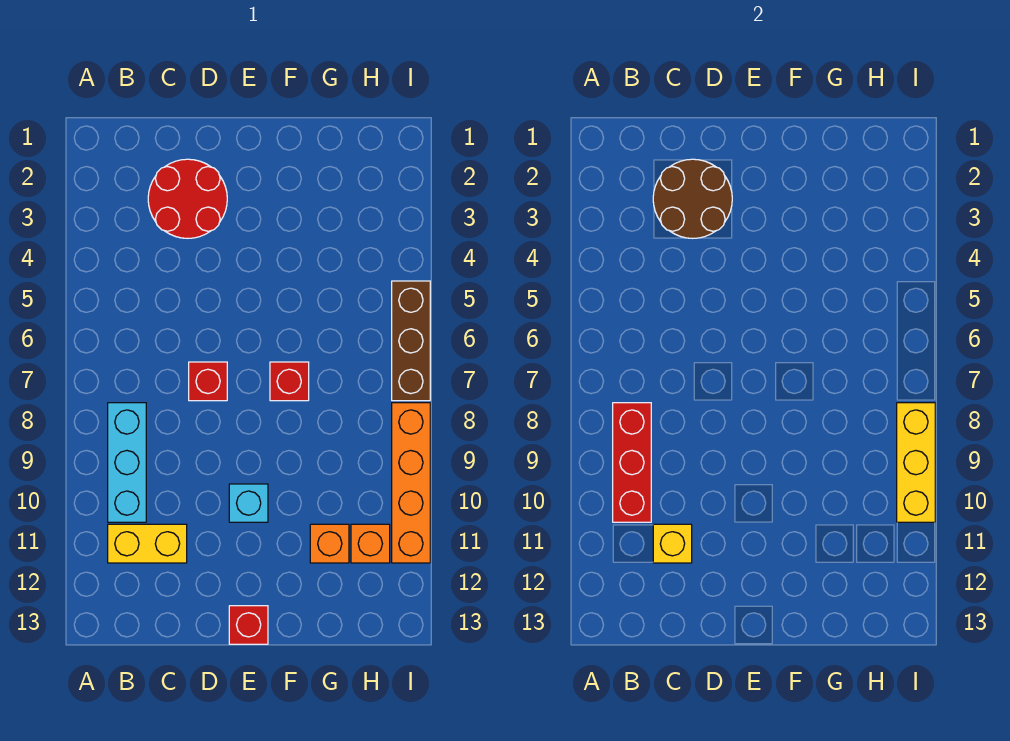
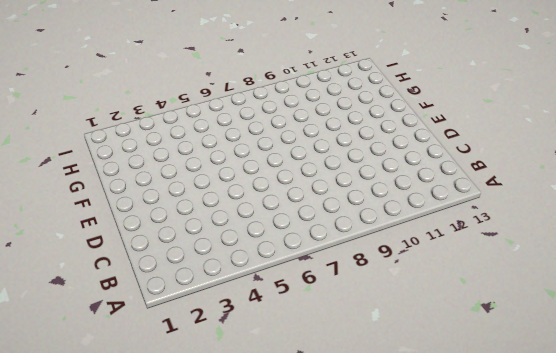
none -> cyan 1x3 brick [108,403,146,522]
none -> yellow 1x2 brick [108,524,187,563]
none -> red 2x2 round brick [148,159,227,238]

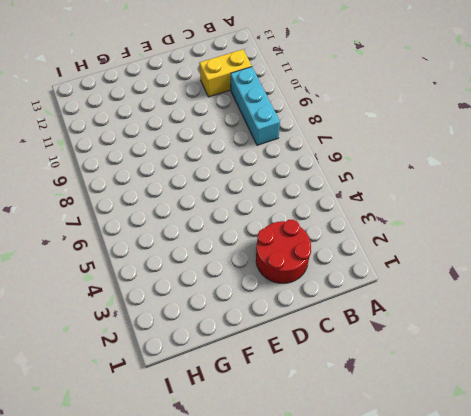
none -> red 1x1 brick [189,362,227,401]
none -> cyan 1x1 brick [229,484,268,522]
none -> red 1x1 brick [229,606,268,644]

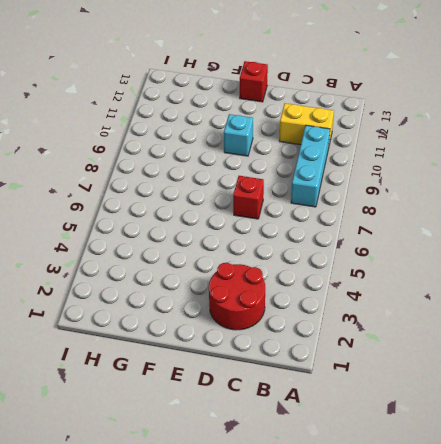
none -> red 1x1 brick [270,362,309,401]
none -> orange 1x1 brick [310,524,349,563]
none -> orange 1x1 brick [351,524,390,563]

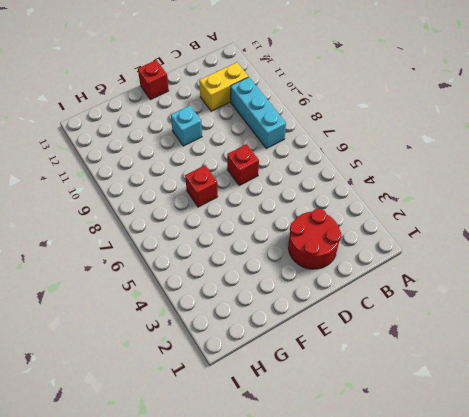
none -> orange 1x1 brick [310,524,349,563]
none -> orange 1x1 brick [351,524,390,563]
none -> brown 1x3 brick [392,281,430,401]

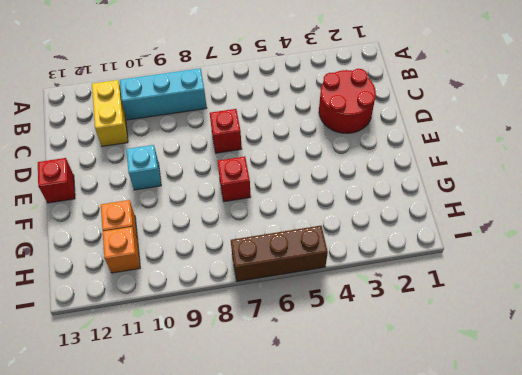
none -> orange 1x4 brick [392,403,430,563]
none -> red 1x3 brick [613,403,651,522]
none -> brown 2x2 round brick [653,159,732,238]

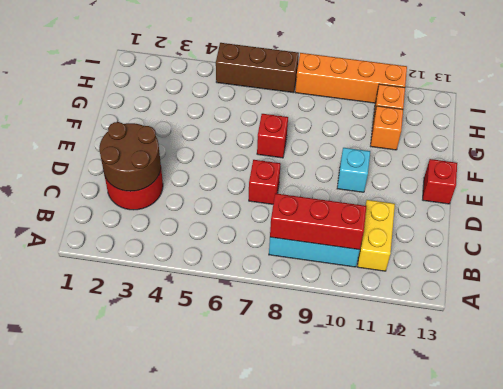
none -> yellow 1x1 brick [653,524,692,563]
none -> yellow 1x3 brick [897,403,935,522]

